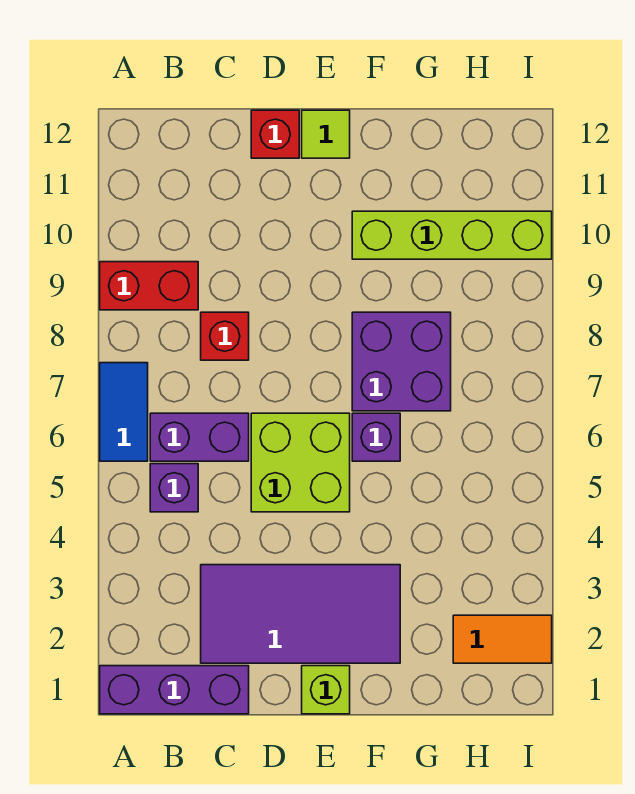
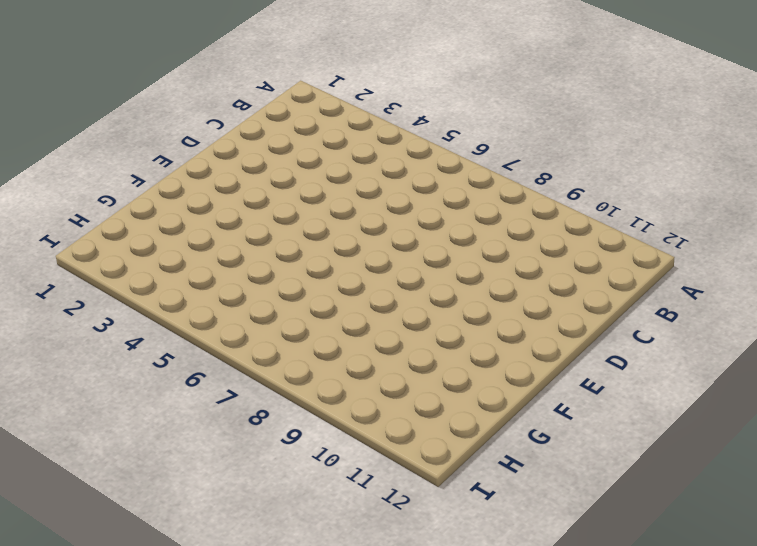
none -> purple 1x3 brick [100,666,249,714]
none -> blue 1x2 tile [100,363,148,461]
none -> red 1x2 brick [100,262,198,310]

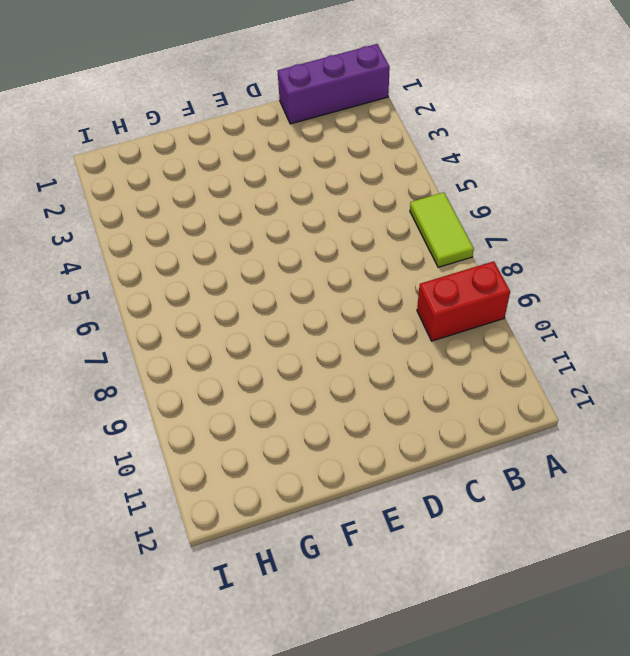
lime 1x2 tile [410,192,474,267] -> blue 1x2 tile [100,363,148,461]
none -> purple 1x1 brick [150,464,198,512]
none -> purple 1x2 brick [150,413,249,461]
none -> purple 2x4 tile [201,565,400,663]

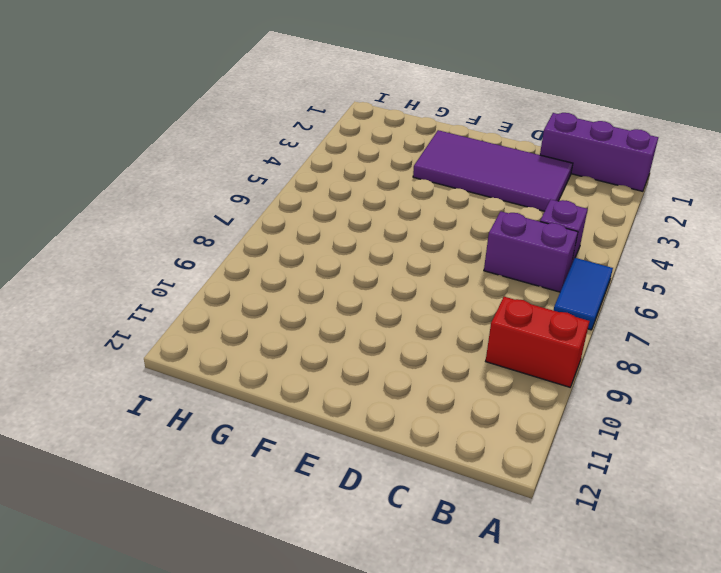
none -> red 1x1 brick [201,312,249,360]
none -> lime 2x2 brick [251,413,350,512]
none -> red 1x1 brick [251,110,299,158]

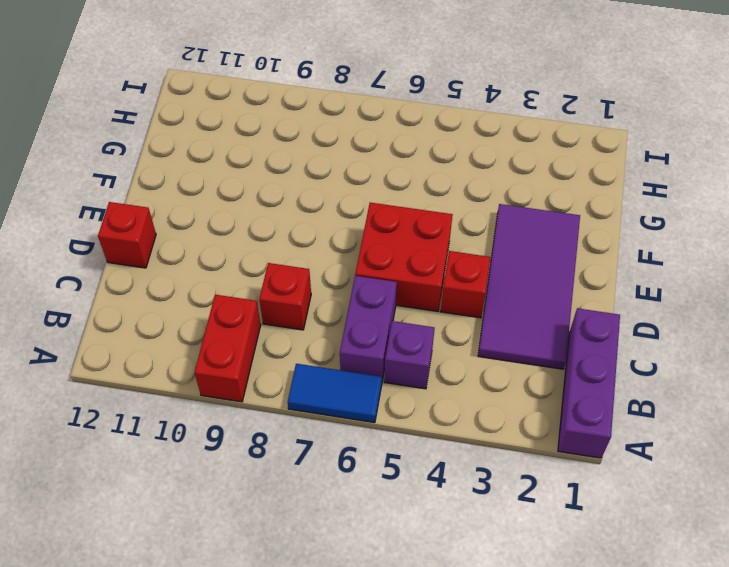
red 1x1 brick [440,251,490,318] -> none
red 2x2 brick [355,203,453,311] -> lime 2x2 brick [251,413,350,512]
none -> lime 1x1 brick [302,666,350,714]
none -> lime 1x1 tile [302,110,350,158]
none -> purple 1x1 brick [352,413,400,461]

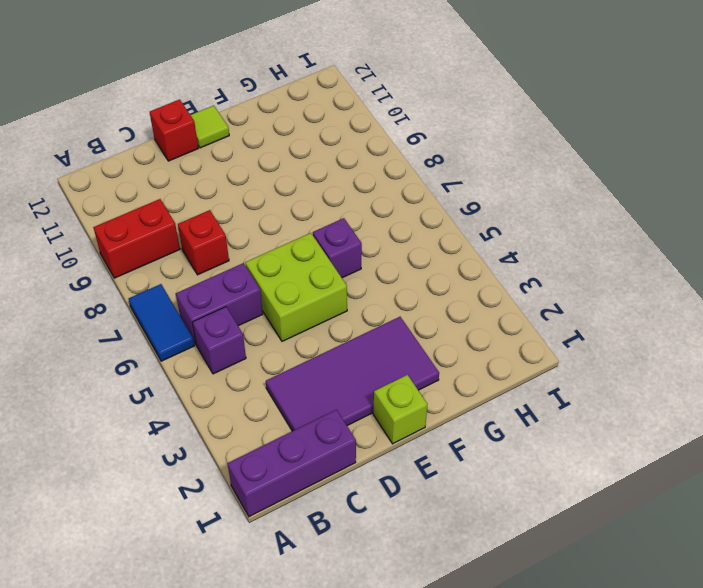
none -> purple 2x2 brick [352,312,451,411]
none -> lime 1x4 brick [352,211,552,259]
none -> orange 1x2 tile [453,615,552,663]

